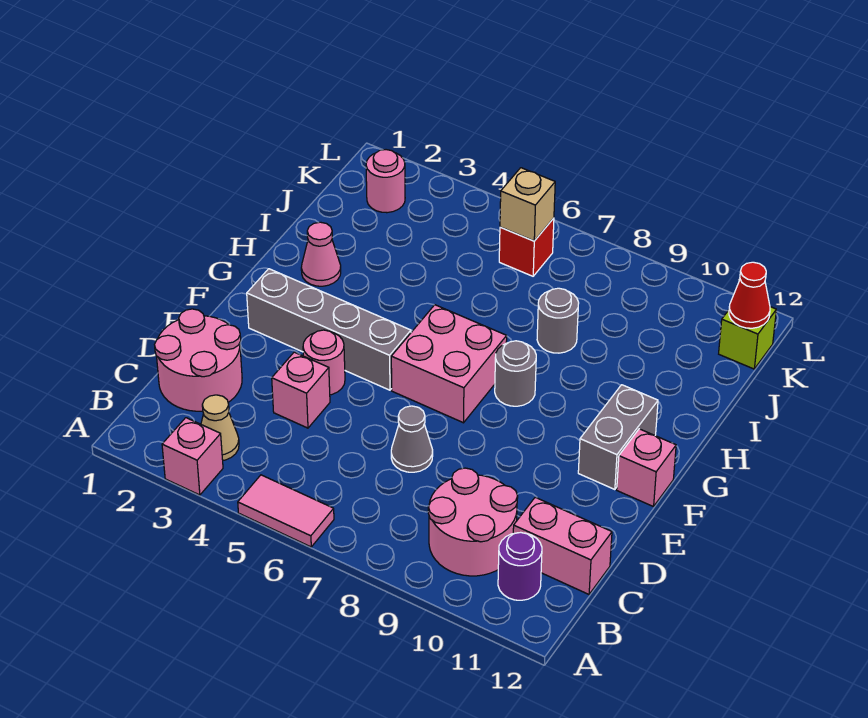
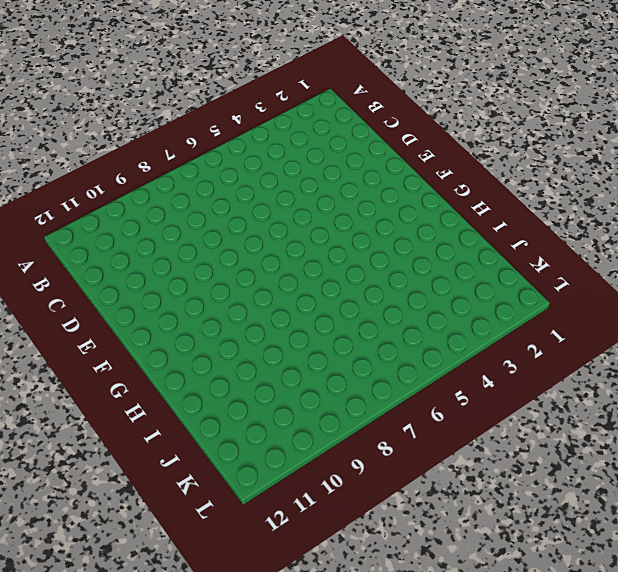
none -> pink 1x1 brick [162,418,223,495]
none -> pink 1x2 tile [238,475,334,547]
none -> tan 1x1 cone [201,395,239,460]

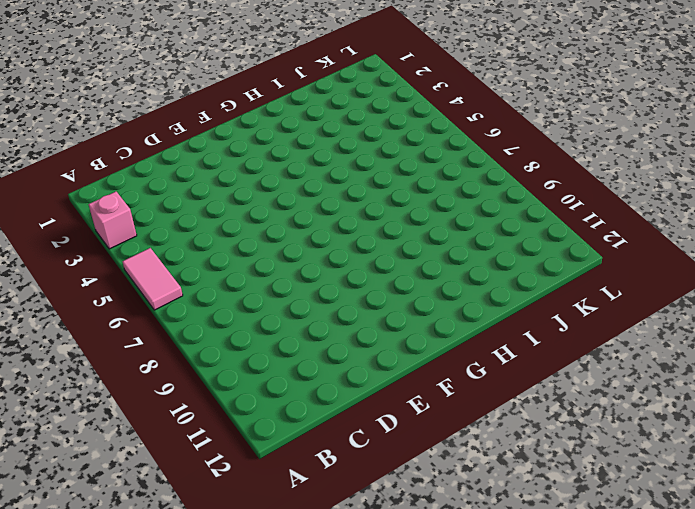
none -> tan 1x1 cone [201,395,239,460]
none -> pink 2x2 round brick [428,468,518,576]
none -> purple 1x1 round brick [498,532,542,600]

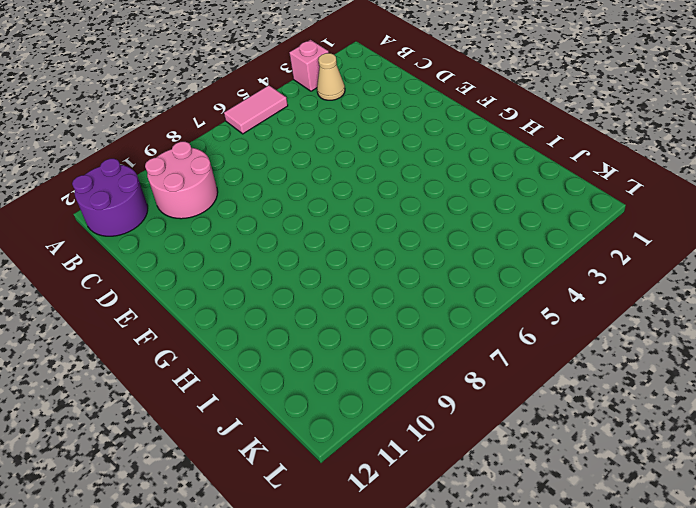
purple 2x2 round brick [72,159,148,236] -> purple 1x1 round brick [498,532,542,600]
none -> pink 2x2 round brick [154,309,242,411]
none -> pink 1x2 brick [513,497,612,594]
none -> pink 1x1 brick [272,352,330,428]

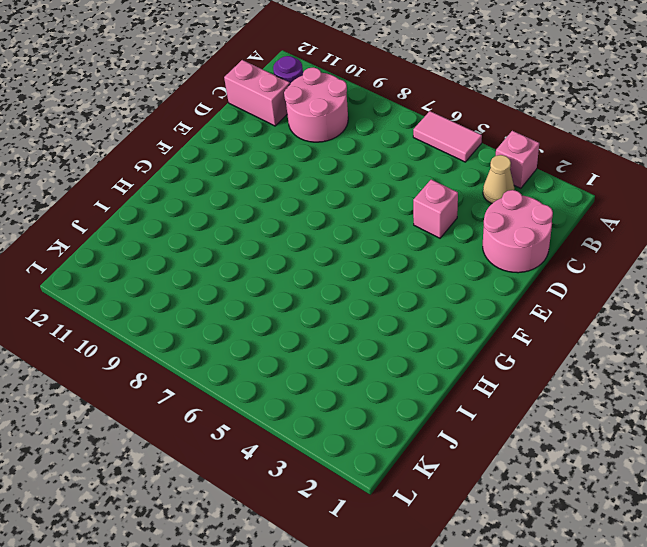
none -> grey 1x1 cone [391,406,433,472]
none -> pink 1x1 round brick [303,330,345,395]
none -> grey 1x4 brick [247,269,411,390]

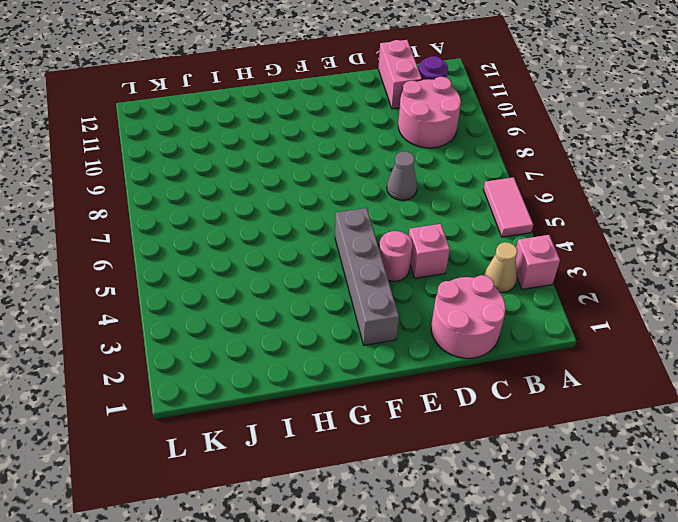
none -> pink 2x2 brick [391,305,507,423]
none -> grey 1x2 brick [578,385,658,490]
none -> pink 1x1 brick [617,429,676,507]

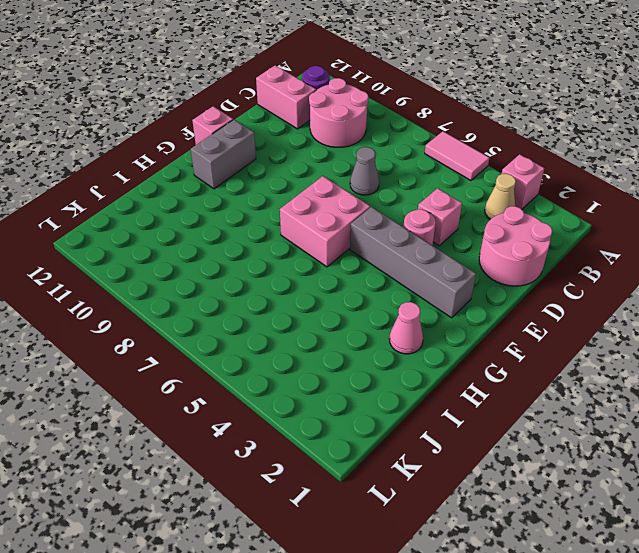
none -> grey 1x1 round brick [495,341,536,406]
none -> grey 1x1 round brick [537,288,579,353]
none -> pink 1x1 round brick [366,150,405,213]

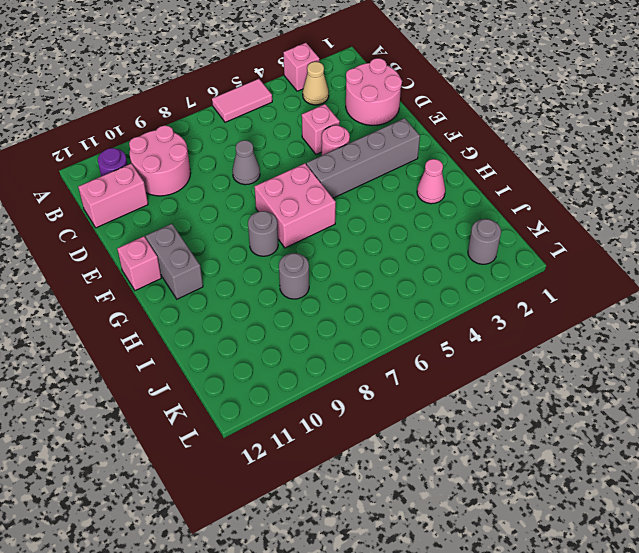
grey 1x1 round brick [468,219,501,264] -> pink 1x1 round brick [366,150,405,213]
none -> red 1x1 brick [499,218,554,276]
none -> lime 1x1 brick [719,307,776,369]
none -> tan 1x1 brick [500,168,555,241]

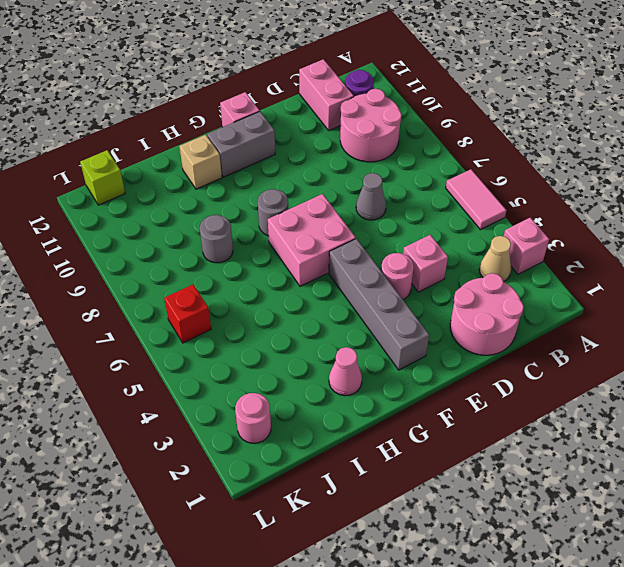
tan 1x1 brick [179,135,222,189] -> tan 1x1 brick moved to [500,168,555,241]
none -> red 1x1 cone [729,262,770,328]

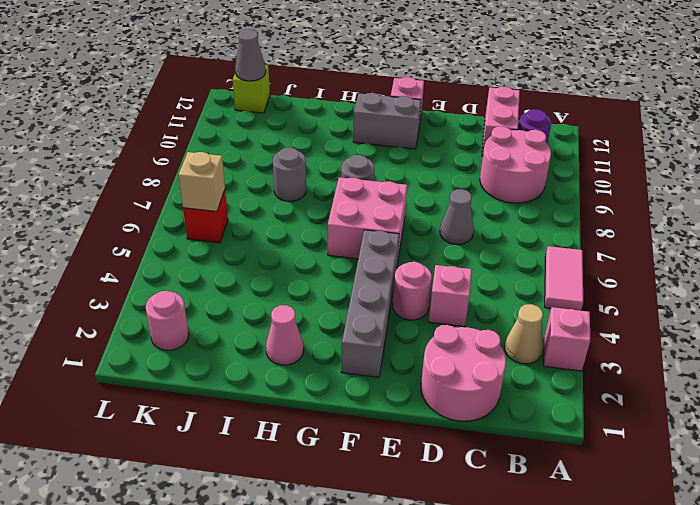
grey 1x1 cone [235,29,266,81] -> red 1x1 cone [729,262,770,328]

